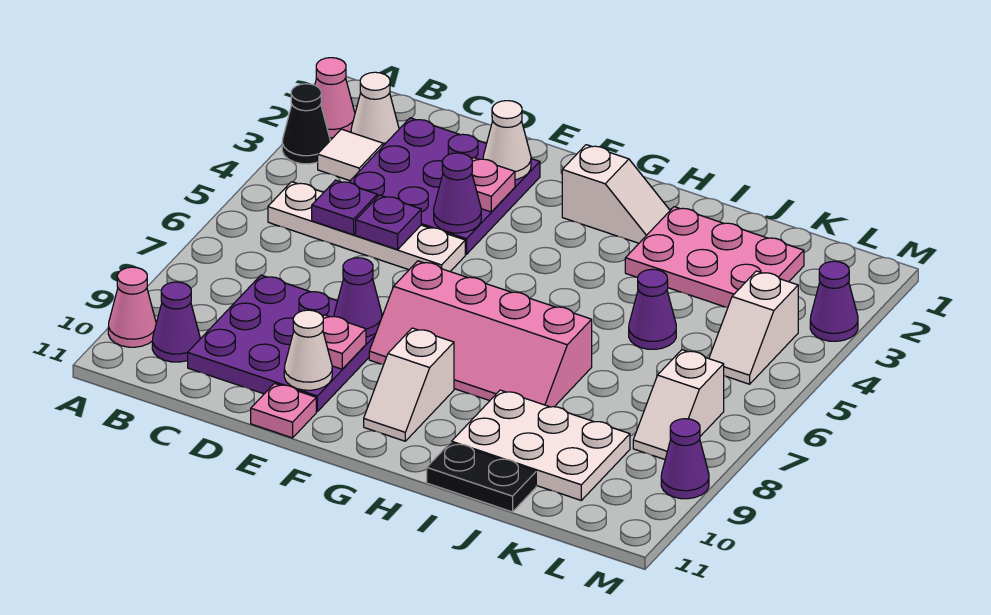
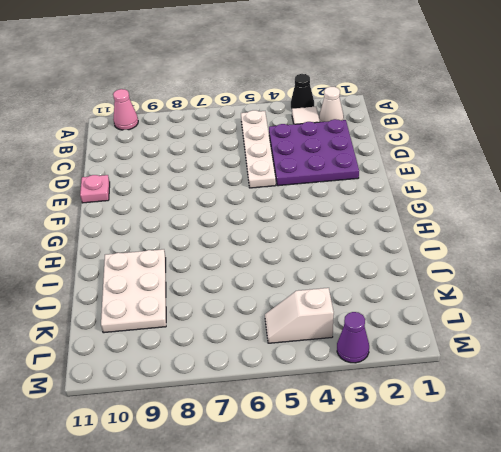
none -> pink 1x1 cone [315,58,355,138]
none -> purple 1x1 cone [152,282,200,362]
none -> purple 3x3 plate [188,275,376,411]

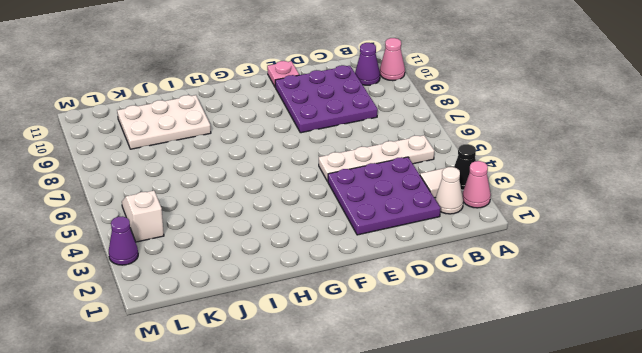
none -> pink 2x4 slope [369,261,592,407]
none -> white 1x2 slope [562,145,670,243]
none -> white 1x2 slope [364,328,454,441]

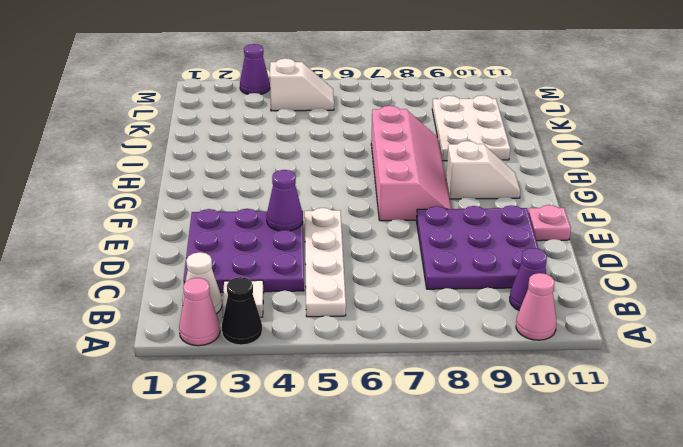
none -> white 1x2 slope [562,145,670,243]
none -> pink 2x3 plate [625,207,804,308]
none -> black 1x2 plate [427,443,536,512]

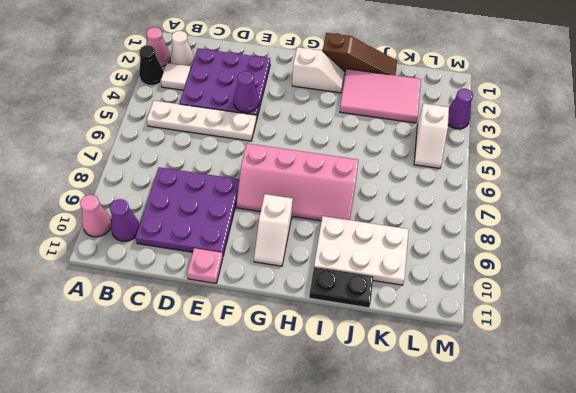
brown 1x3 slope [323,33,397,75] -> none
pink 2x3 tile [340,69,421,123] -> pink 2x3 plate [625,207,804,308]
none -> purple 1x1 cone [629,269,676,349]
none -> white 1x2 slope [633,350,724,459]
none -> purple 1x1 cone [661,419,709,499]

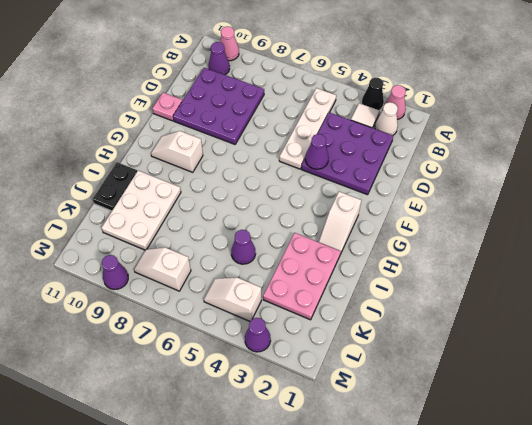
none -> pink 2x4 slope [369,261,592,407]
none -> purple 1x1 plate [312,180,377,235]
none -> purple 1x1 plate [356,195,421,250]

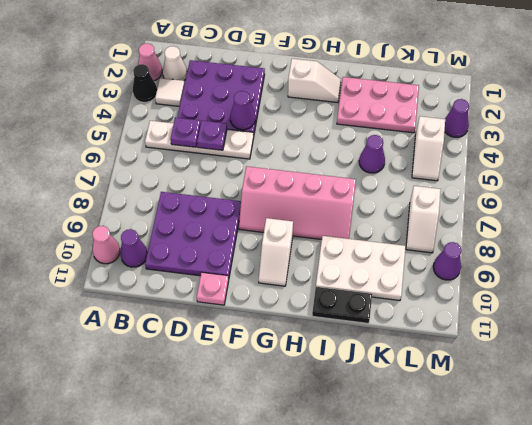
none -> white 1x1 cone [483,101,531,180]
none -> pink 1x1 plate [472,157,515,212]
none -> purple 1x1 cone [334,258,382,337]

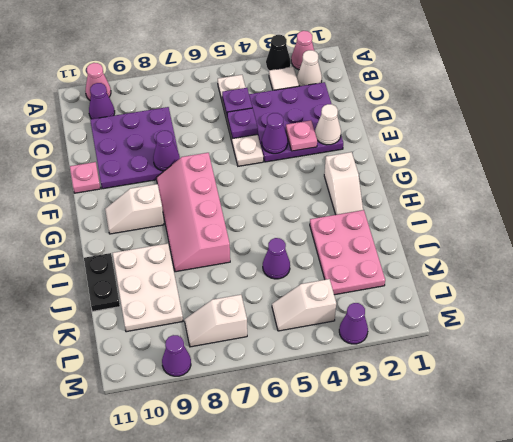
none -> pink 1x1 plate [323,315,366,369]
none -> white 1x1 cone [284,310,332,390]

